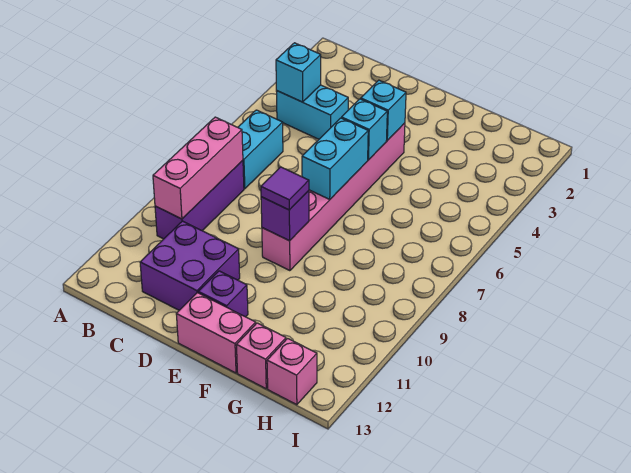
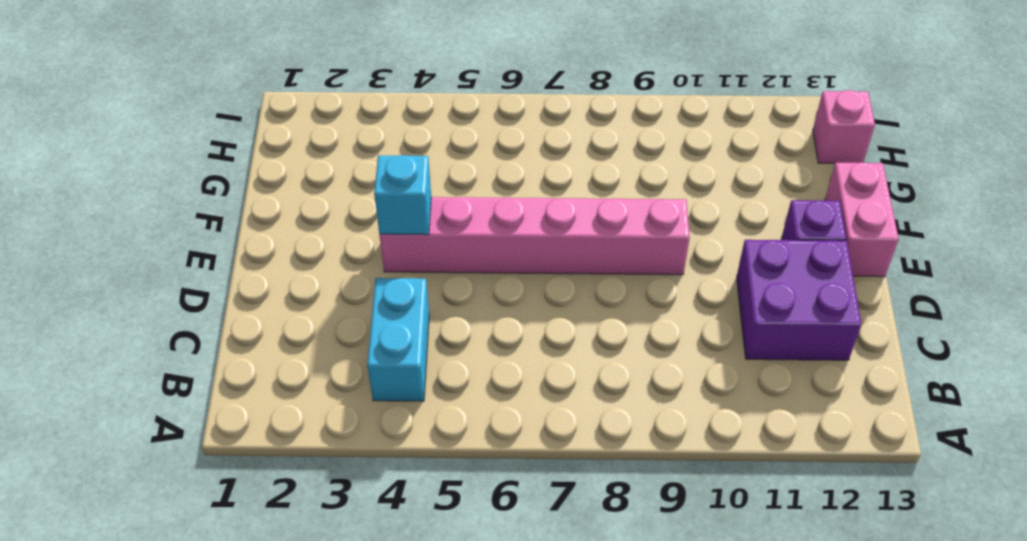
none -> cyan 1x2 brick [238,110,283,189]
none -> purple 1x3 brick [155,160,244,239]
none -> pink 1x1 brick [236,323,286,389]

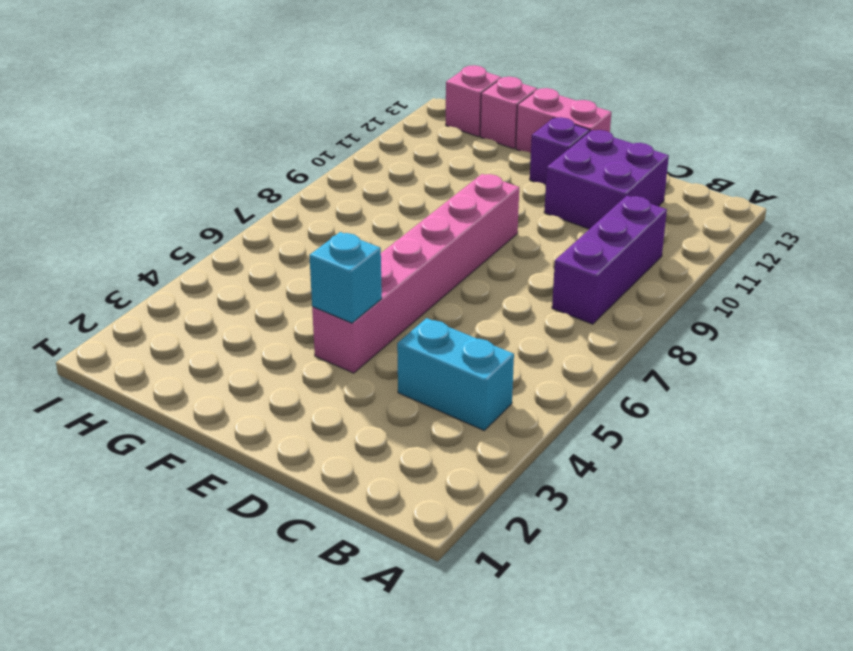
none -> cyan 1x2 brick [238,110,283,189]
none -> cyan 1x1 brick [276,43,321,102]
none -> pink 1x3 brick [153,117,243,219]

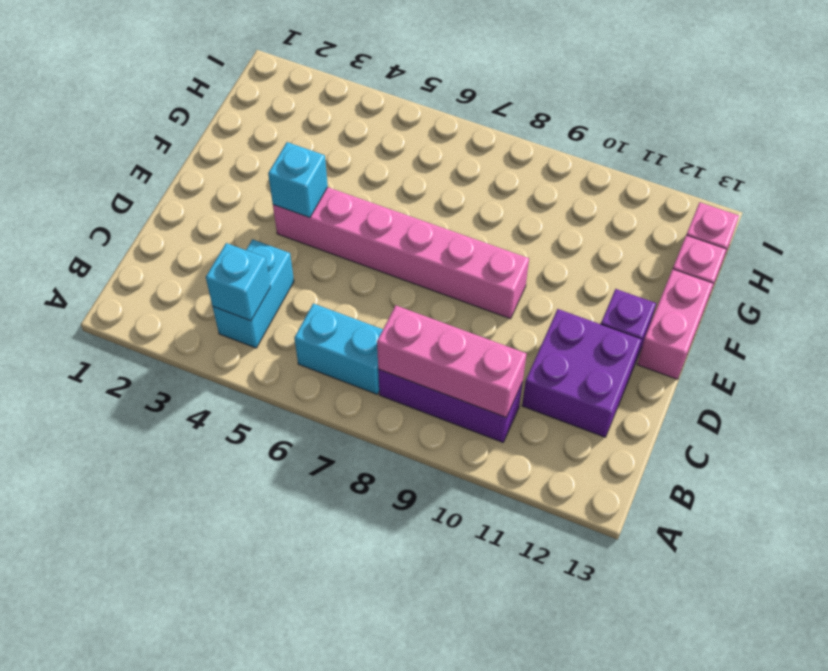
none -> cyan 1x1 brick [342,99,387,160]
none -> cyan 1x2 brick [302,118,368,199]
none -> purple 1x1 brick [261,191,309,241]

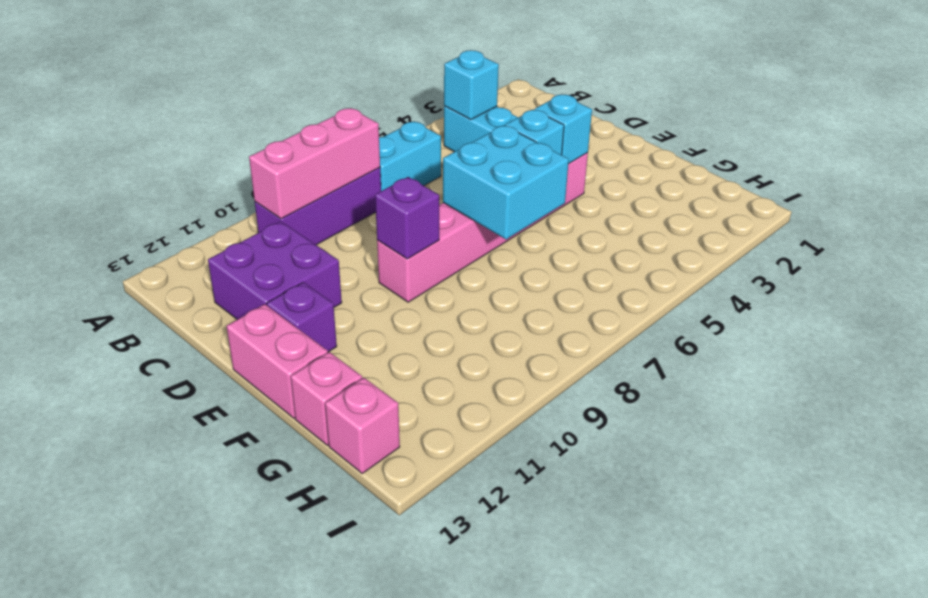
cyan 2x2 brick [443,125,569,239] -> cyan 1x2 brick [302,118,368,199]
none -> purple 1x1 tile [261,167,309,210]

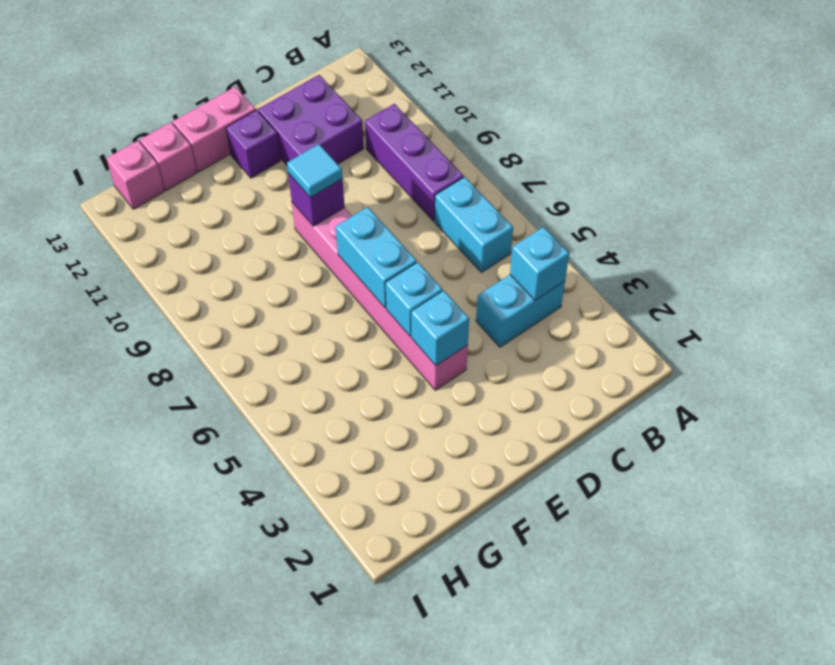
cyan 1x1 tile [287,144,343,198] -> purple 1x1 tile [261,167,309,210]
none -> pink 1x3 brick [153,117,243,219]

